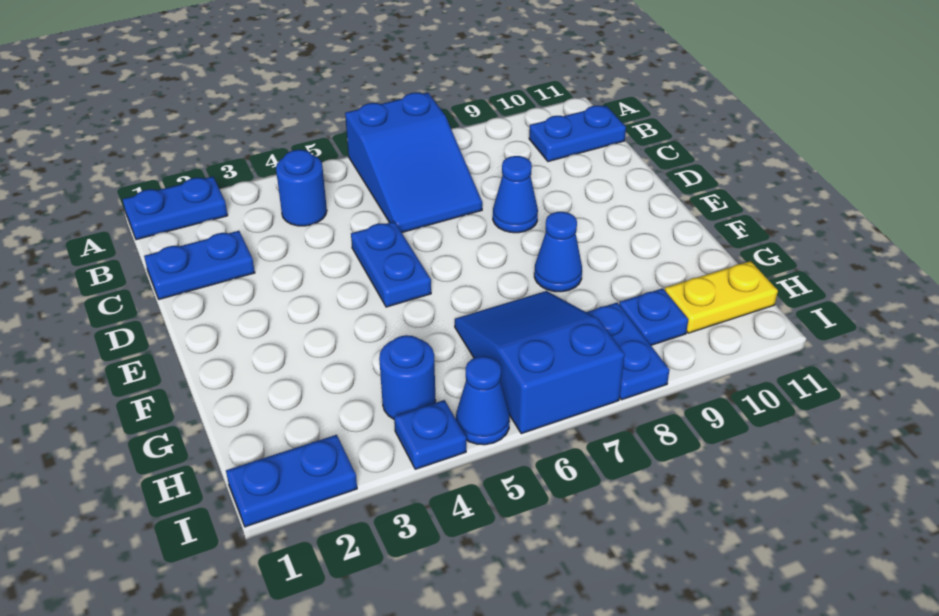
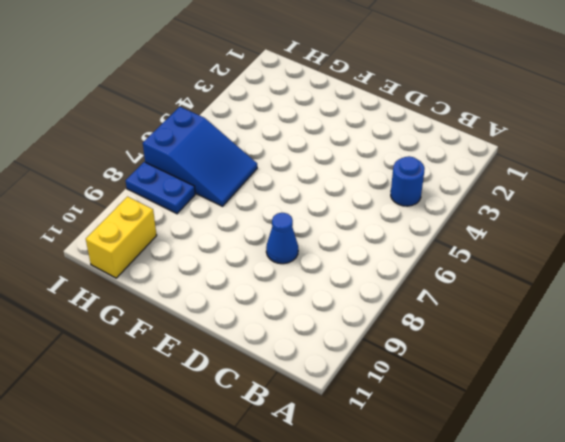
yellow 1x2 brick [86,197,157,278] -> yellow 1x2 plate [665,261,778,333]
none -> blue 1x2 plate [123,177,228,240]
none -> blue 2x3 slope [345,93,482,232]
none -> blue 1x2 plate [529,105,626,162]

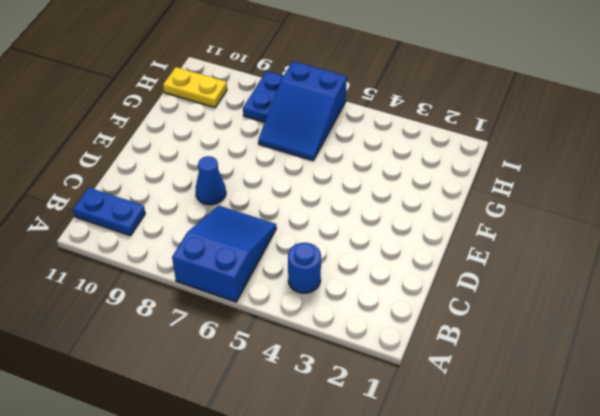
none -> blue 1x2 plate [123,177,228,240]
none -> blue 1x2 plate [144,231,255,299]
none -> blue 1x2 plate [351,222,431,307]

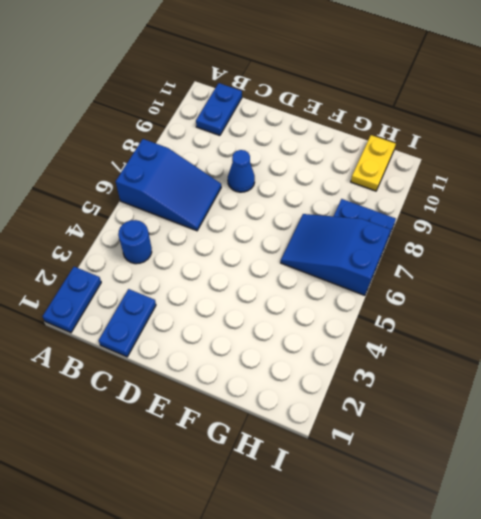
none -> blue 1x2 plate [351,222,431,307]
none -> blue 1x1 cone [534,212,582,292]
none -> blue 1x1 round brick [379,335,436,419]

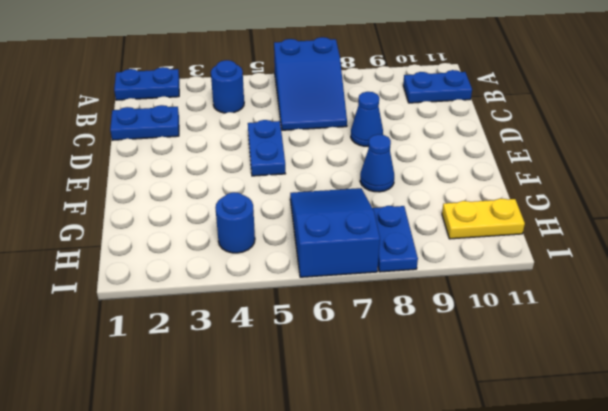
none -> blue 1x1 plate [619,288,688,345]
none -> blue 1x2 plate [226,435,357,527]
none -> blue 1x1 plate [394,400,466,469]

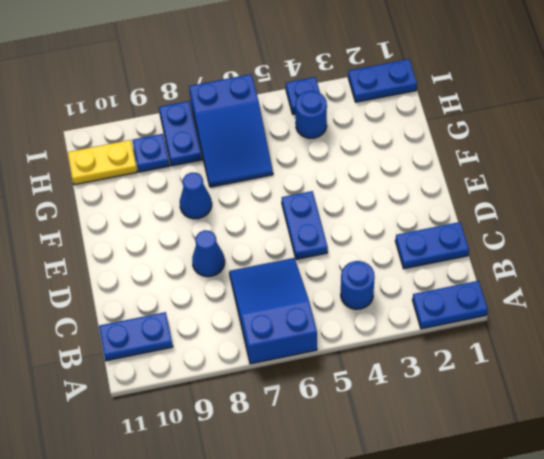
none -> blue 1x1 cone [456,356,510,445]

